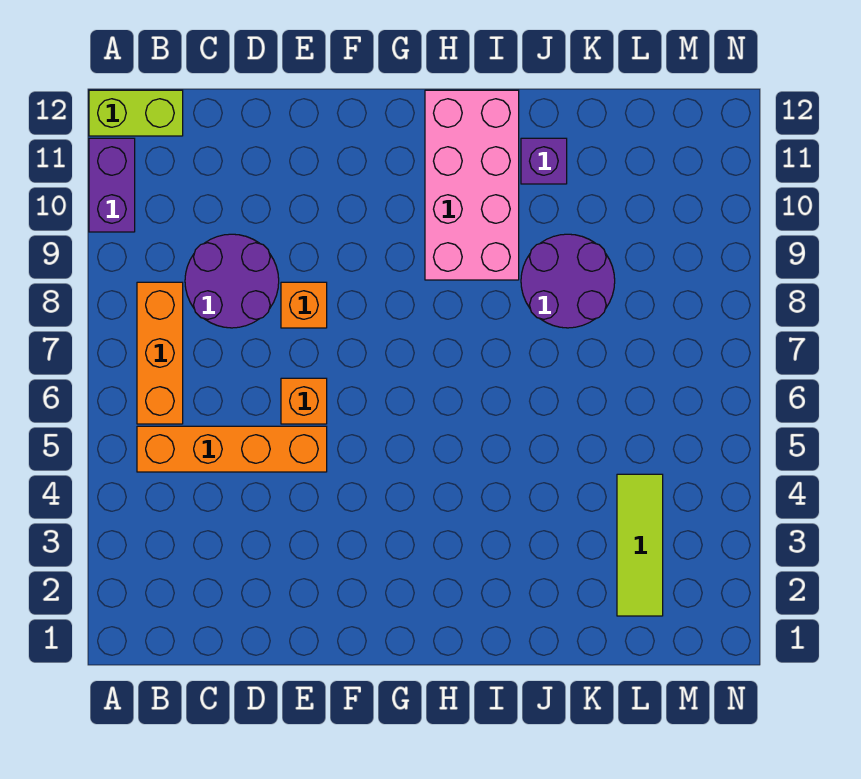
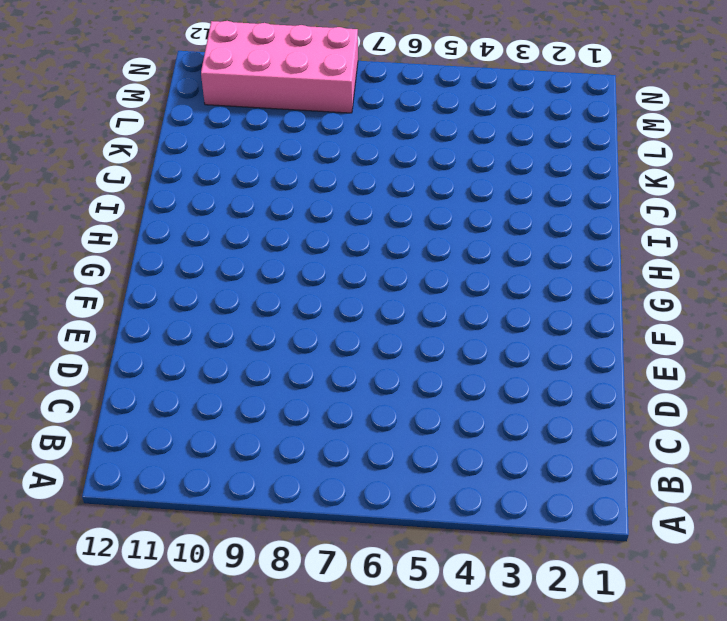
pink 2x4 brick [201,21,358,113] -> pink 2x4 brick moved to [425,90,519,280]
none -> purple 1x2 brick [89,138,135,232]
none -> lime 1x2 brick [89,90,183,136]

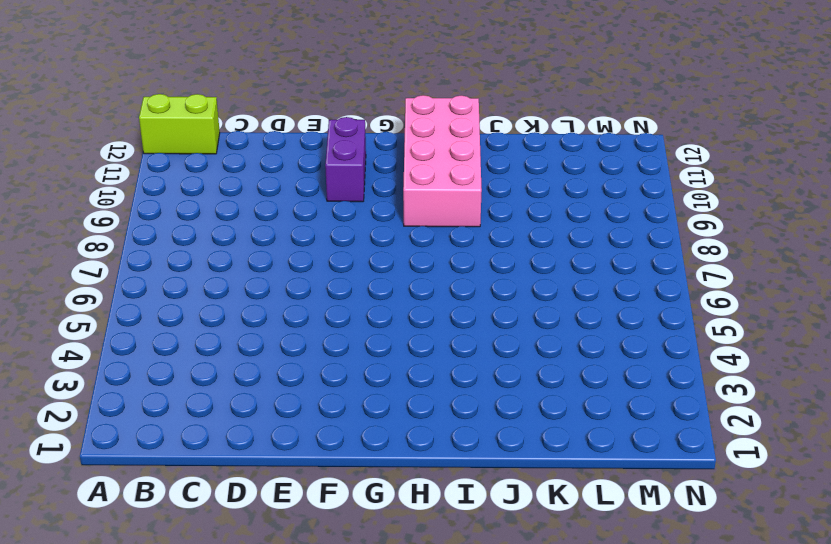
purple 1x2 brick [325,117,366,202] -> purple 1x2 brick moved to [89,138,135,232]
none -> orange 1x4 brick [137,426,327,472]
none -> orange 1x3 brick [137,282,183,424]

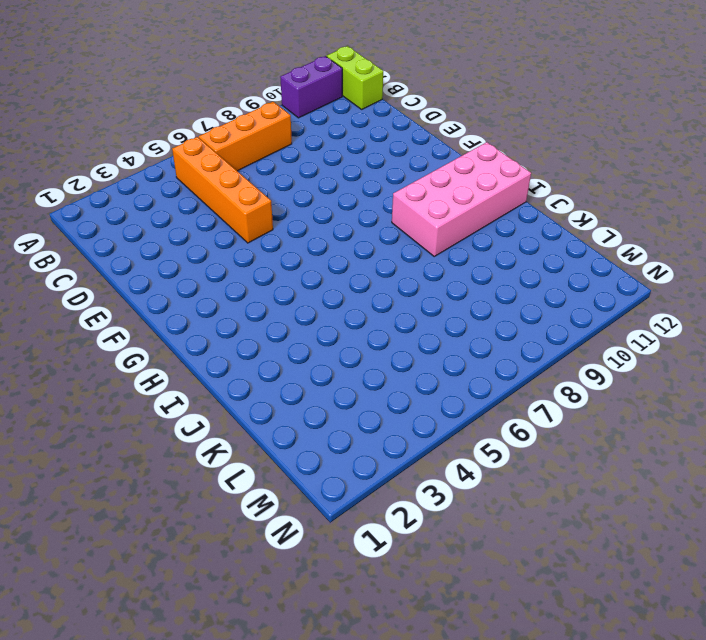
none -> purple 2x2 round brick [185,234,279,328]
none -> orange 1x1 brick [281,378,327,424]

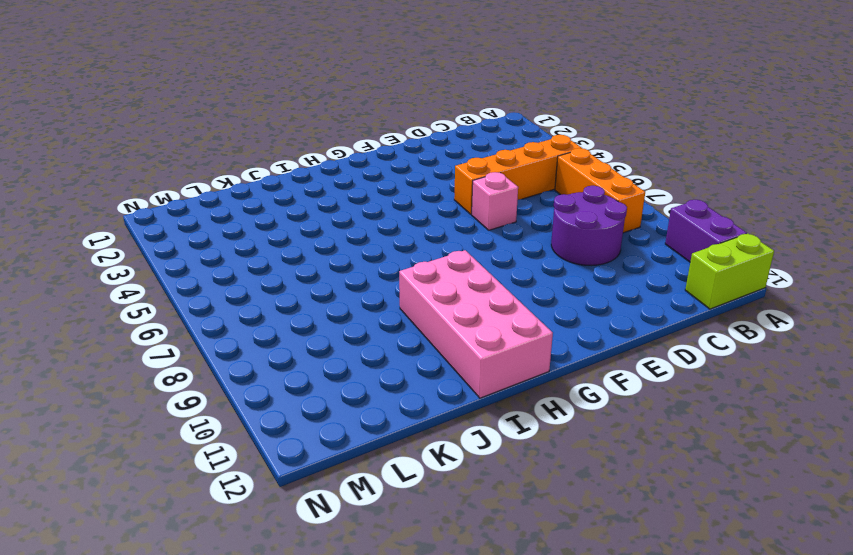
pink 1x1 brick [472,172,518,230] -> orange 1x1 brick [281,378,327,424]
none -> orange 1x1 brick [281,282,327,328]
none -> purple 2x2 round brick [521,234,615,328]

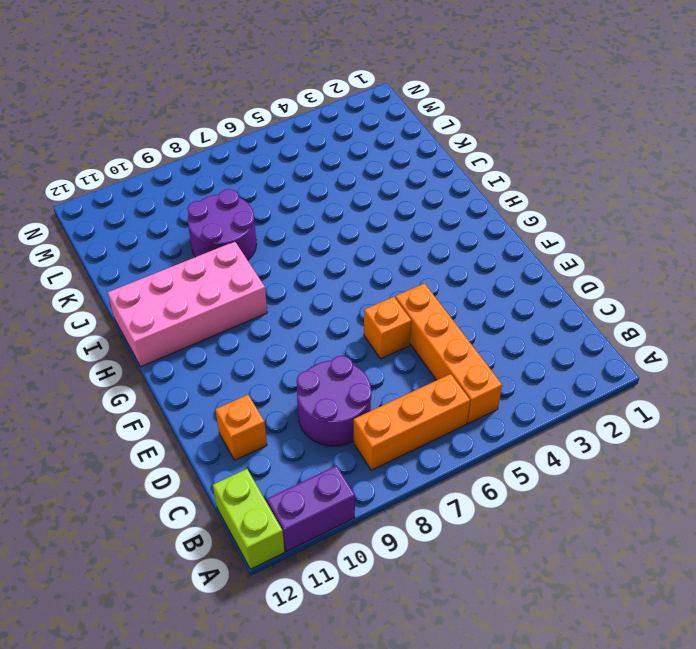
orange 1x1 brick [215,395,267,460] -> orange 1x1 brick moved to [281,282,327,328]
none -> purple 1x1 brick [521,138,567,184]
none -> lime 1x3 tile [617,474,663,616]

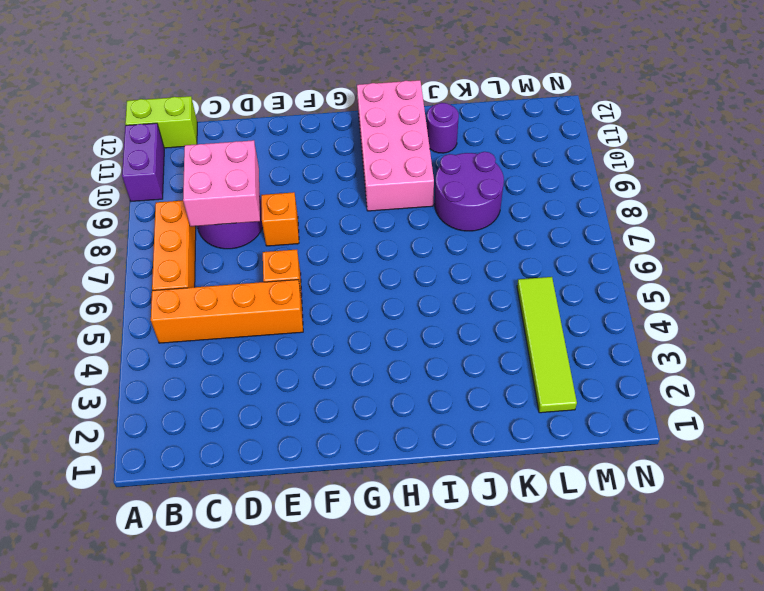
pink 2x2 brick [183,140,260,226] -> none
purple 1x1 round brick [427,103,459,153] -> purple 1x1 brick [521,138,567,184]
lime 1x4 tile [517,277,577,413] -> lime 1x3 tile [617,474,663,616]

